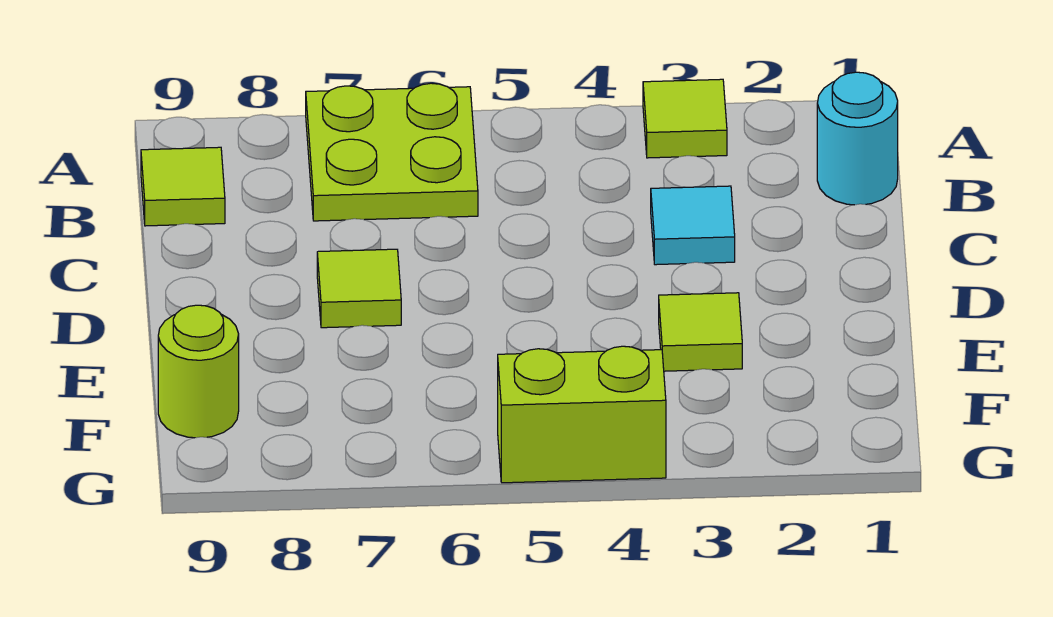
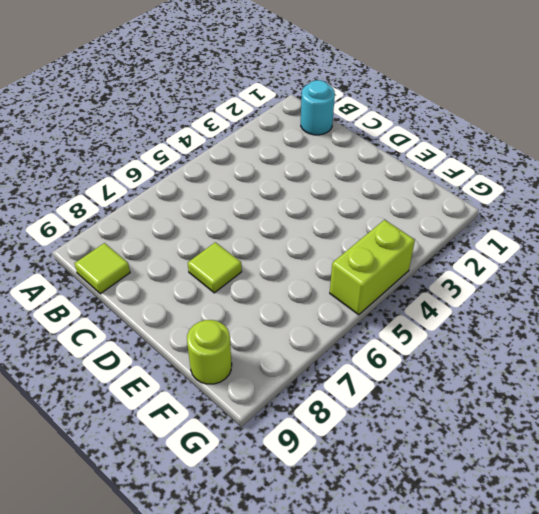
none -> lime 1x1 tile [643,79,727,158]
none -> lime 2x2 plate [306,83,478,221]

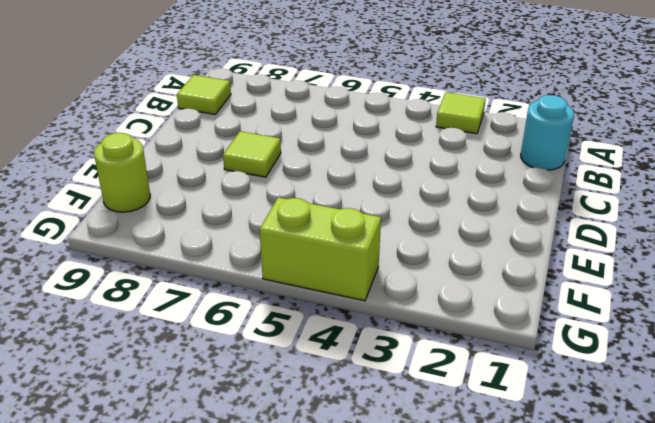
none -> lime 2x2 plate [306,83,478,221]
none -> cyan 1x1 tile [651,186,735,265]

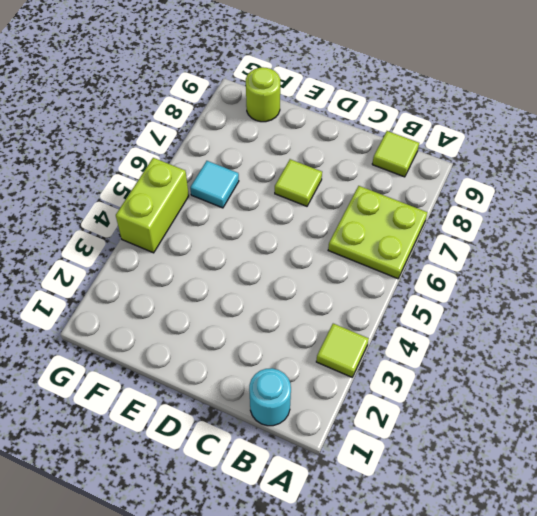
cyan 1x1 tile [190,161,239,208] -> cyan 1x1 tile moved to [651,186,735,265]
none -> lime 1x1 tile [659,293,742,371]

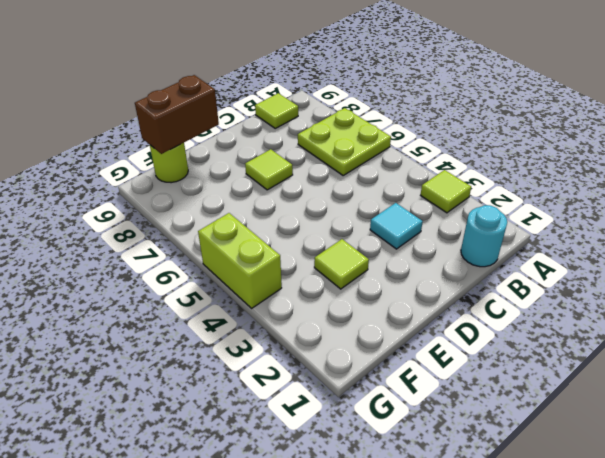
brown 1x2 brick [135,75,219,154] -> none

